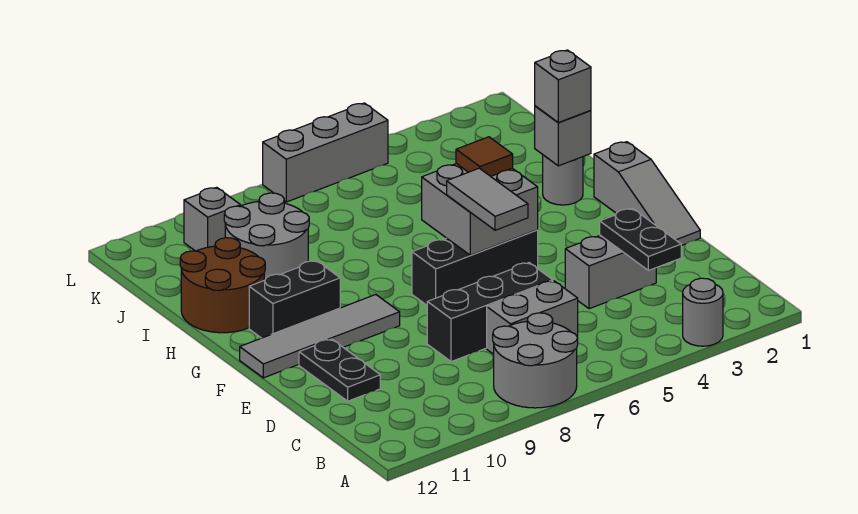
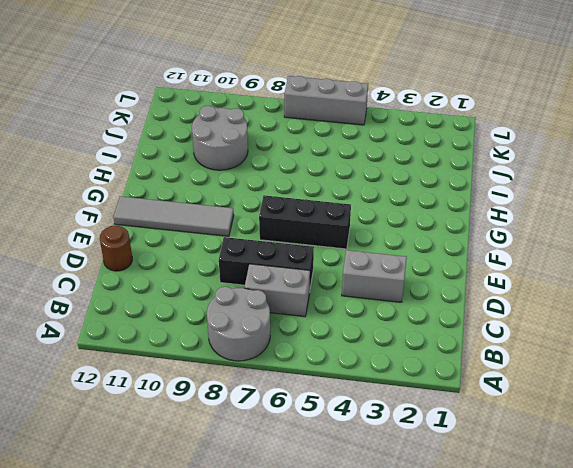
brown 1x1 round brick [100,226,132,271] -> none
none -> grey 1x1 round brick [683,278,723,346]
none -> black 1x2 plate [299,339,380,401]
none -> grey 1x3 slope [594,142,700,246]

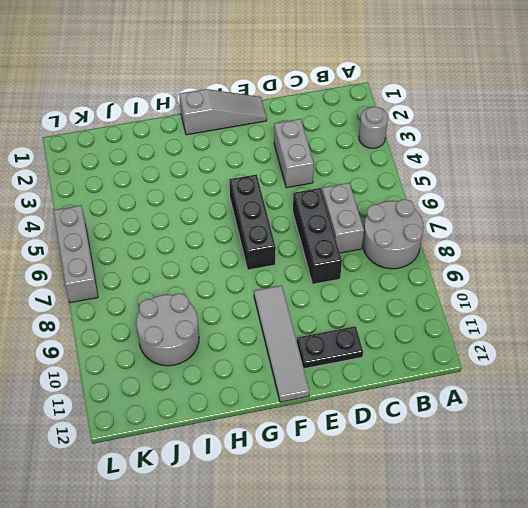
none -> black 1x2 brick [249,261,340,338]
none -> grey 1x1 round brick [543,155,583,205]
none -> brown 2x2 round brick [180,238,265,333]

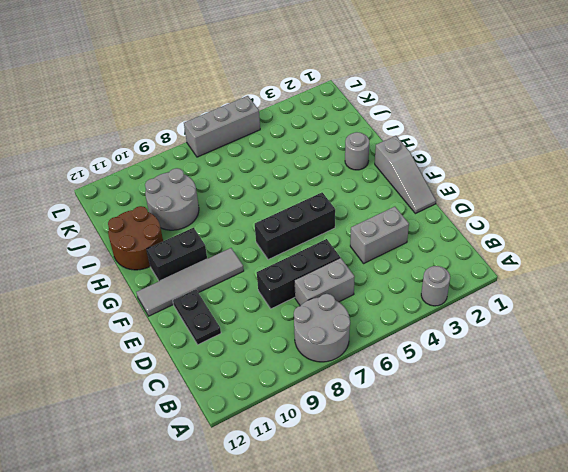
none -> grey 1x1 brick [184,187,241,251]
none -> black 1x2 plate [600,209,681,271]
none -> grey 2x2 brick [422,164,538,255]

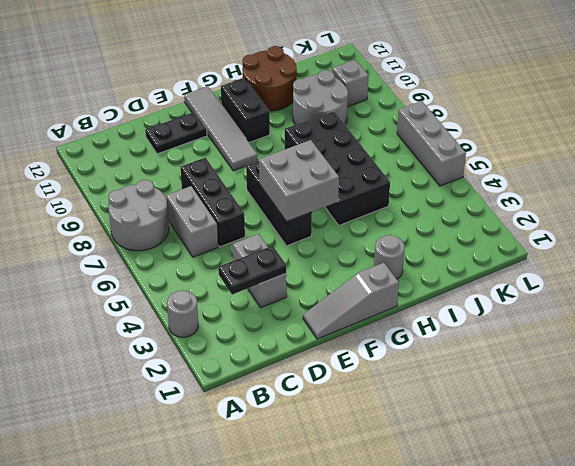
black 2x4 brick [285,111,390,225] -> none
none -> grey 1x1 brick [535,106,591,166]
none -> grey 1x2 tile [447,168,528,230]
none -> brown 1x1 tile [456,137,513,176]

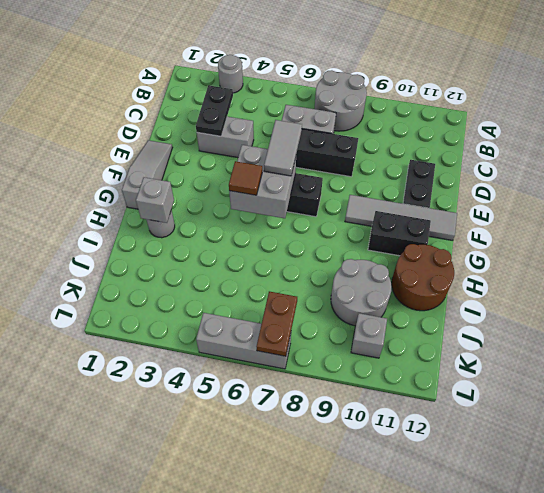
brown 1x2 plate [257,291,297,356] -> none
none -> grey 1x1 brick [535,50,591,123]

